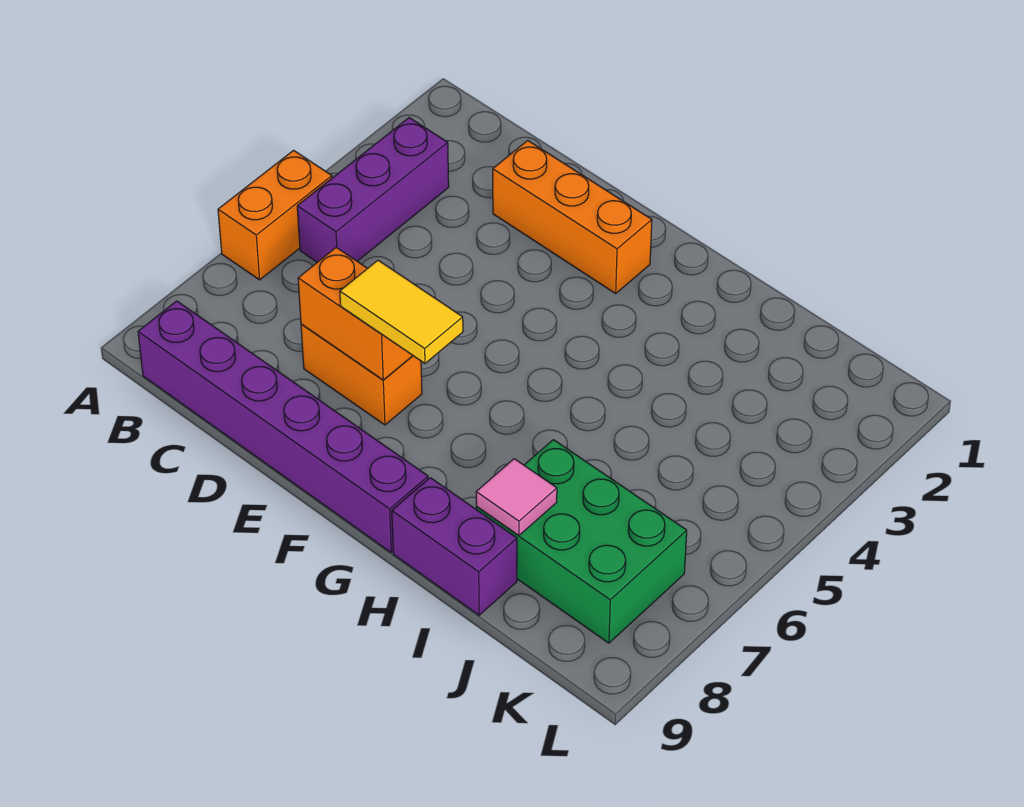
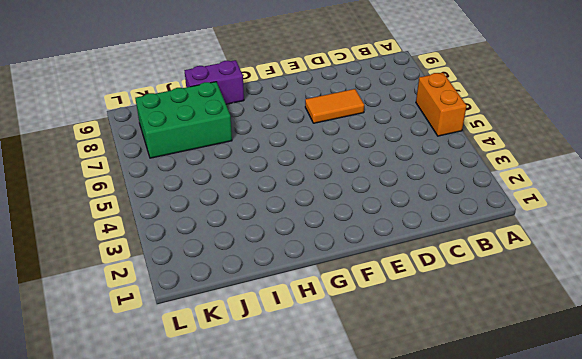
orange 1x2 tile [305,89,364,123] -> orange 1x2 brick [301,324,422,425]
none -> purple 1x3 brick [297,118,449,262]
none -> purple 1x6 brick [138,301,428,552]

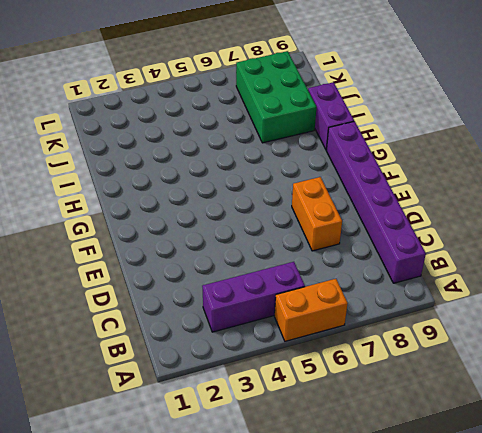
none -> orange 1x3 brick [493,140,652,293]
none -> orange 1x2 brick [298,247,413,380]

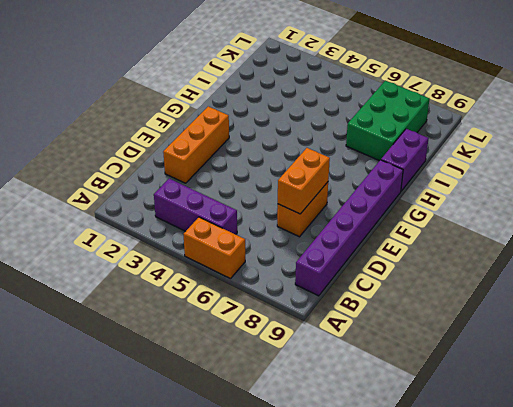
none -> pink 1x1 tile [476,459,557,536]
none -> yellow 1x2 tile [340,260,463,363]

